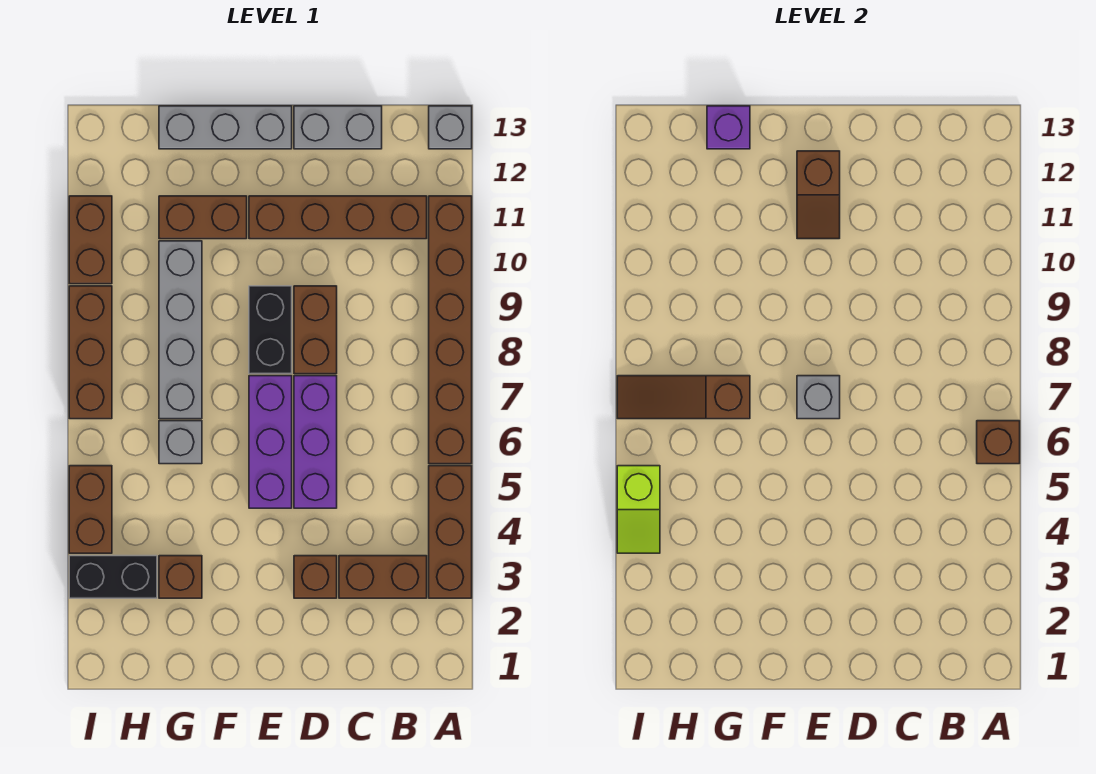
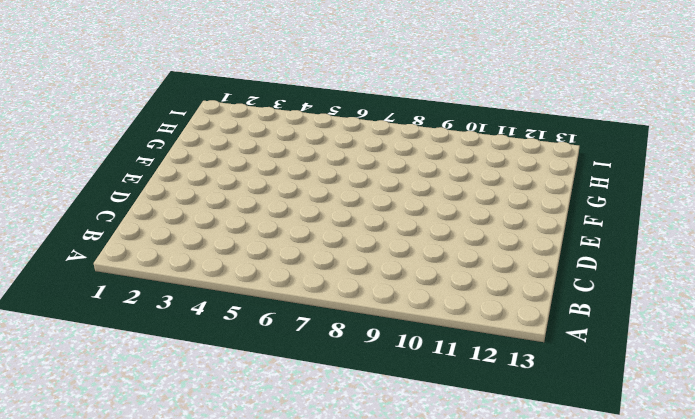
none -> brown 1x3 brick [429,466,472,598]
none -> brown 1x6 brick [429,196,472,464]
none -> grey 1x1 brick [429,106,472,149]

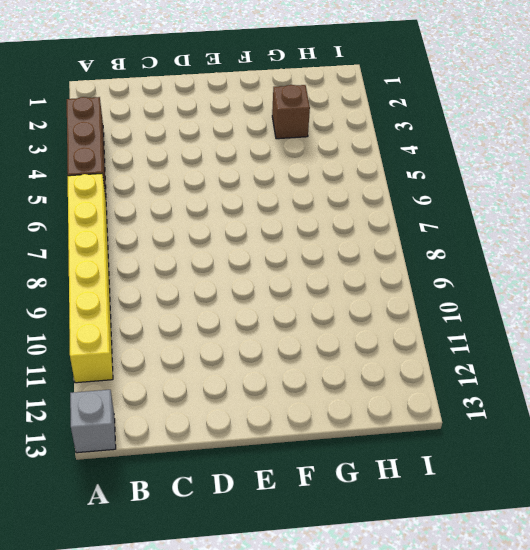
yellow 1x6 brick [68,173,113,383] -> brown 1x6 brick [429,196,472,464]
none -> brown 1x2 brick [339,556,427,598]
none -> brown 1x4 brick [249,196,427,239]
none -> grey 1x2 brick [294,106,382,149]

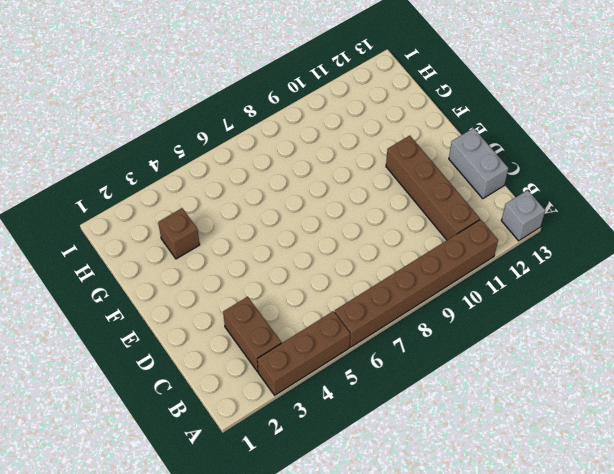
none -> brown 1x1 brick [294,556,337,598]
none -> purple 1x3 brick [294,376,337,508]
none -> brown 1x2 brick [294,286,337,374]

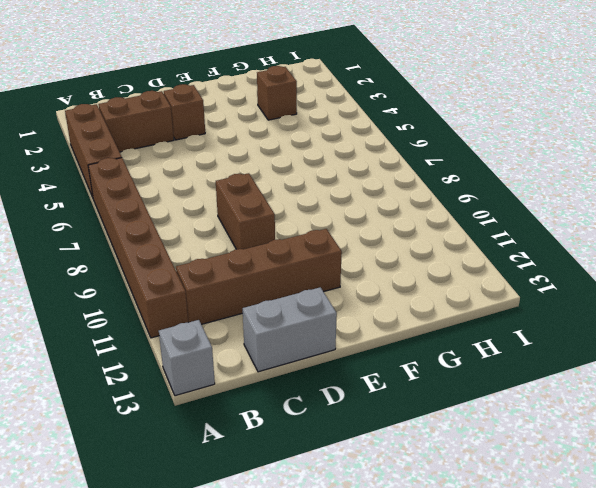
none -> purple 1x3 brick [294,376,337,508]
none -> purple 1x3 brick [249,376,292,508]
none -> black 1x2 brick [249,286,292,374]

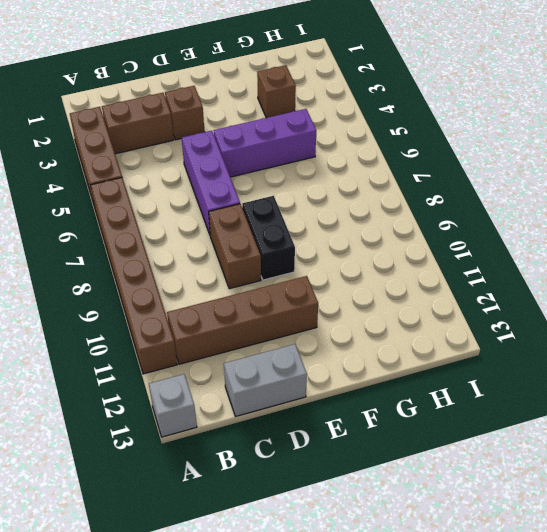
purple 1x3 brick [214,109,316,177] -> purple 1x3 brick turned to [249,376,292,508]
none -> grey 1x3 brick [159,106,292,149]
none -> brown 1x2 brick [159,196,247,239]
none -> grey 1x1 brick [159,421,202,464]

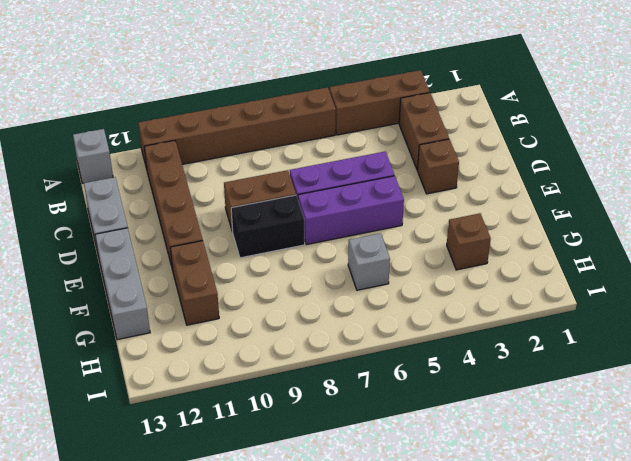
none -> grey 1x4 brick [159,241,202,419]
none -> black 1x2 brick [69,556,157,598]
none -> brown 1x2 brick [69,466,112,553]

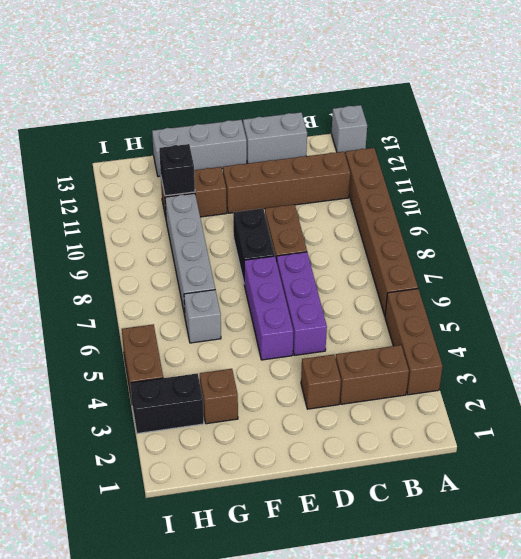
black 1x1 brick [159,144,195,196] -> none
none -> brown 1x3 brick [69,286,112,419]
none -> brown 1x2 brick [69,196,112,284]
none -> brown 1x1 brick [977,421,1020,464]

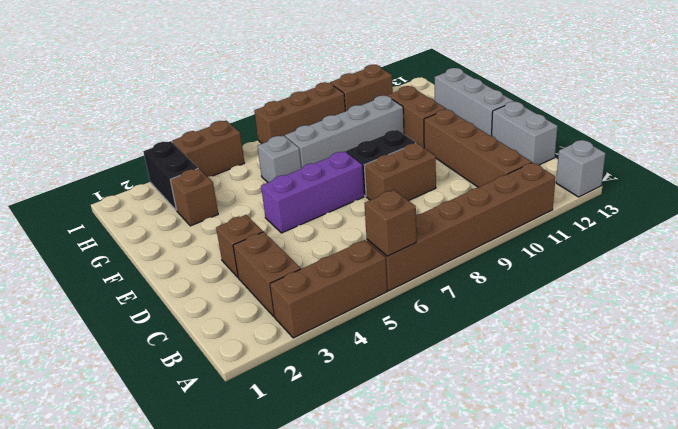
none -> purple 1x3 brick [294,376,337,508]
none -> grey 1x1 brick [797,376,840,419]
none -> brown 1x2 slope [797,151,840,239]

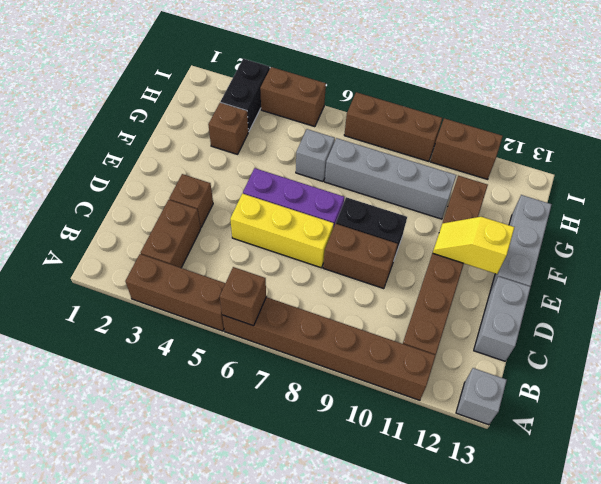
yellow 1x3 brick [230,194,334,268] -> purple 1x3 brick [294,376,337,508]
yellow 1x2 slope [433,217,514,274] -> brown 1x2 slope [797,151,840,239]
none -> grey 1x1 brick [797,376,840,419]
none -> brown 1x3 slope [617,376,750,419]
none -> purple 1x1 brick [707,106,750,149]

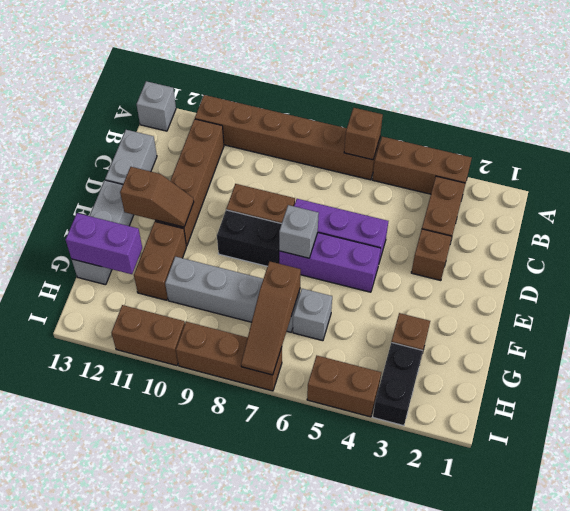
purple 1x2 brick [66,213,142,274] -> purple 1x1 brick [707,106,750,149]
none -> lime 1x2 slope [617,466,660,553]

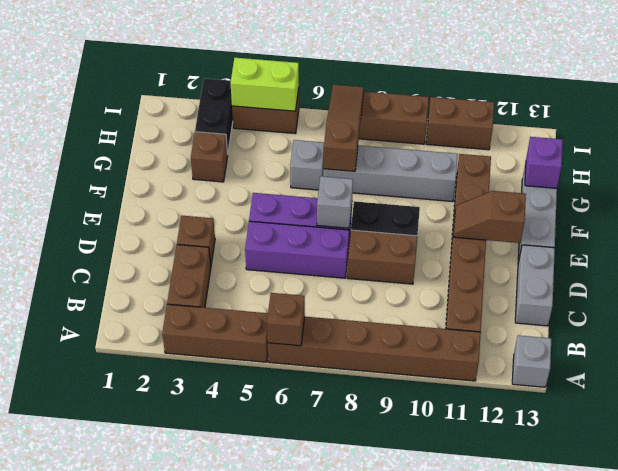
lime 1x2 brick [231,58,299,111] -> lime 1x2 slope [617,466,660,553]

